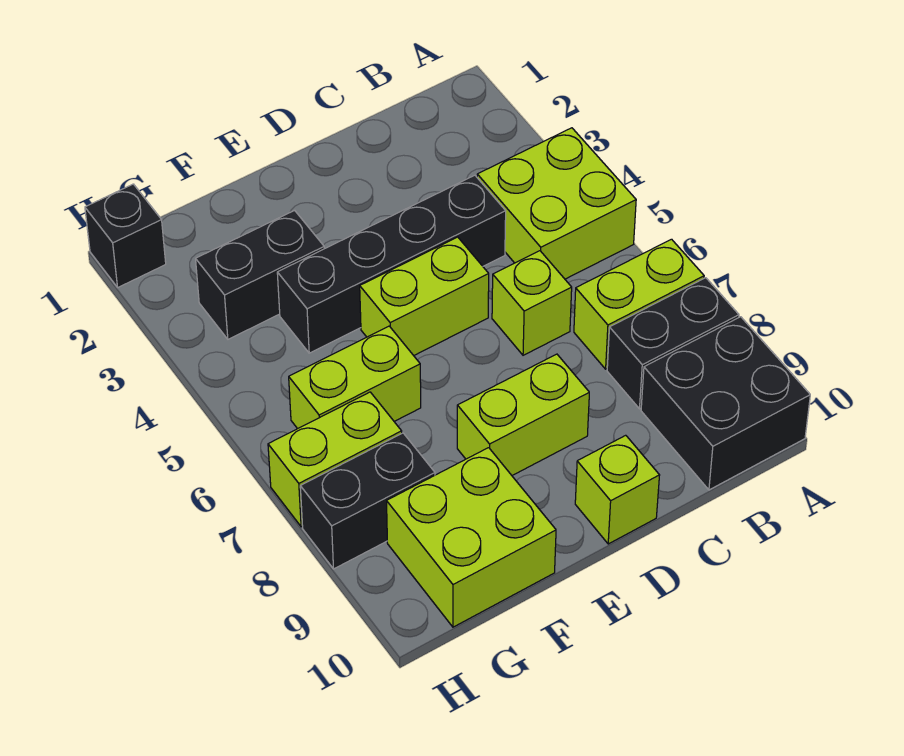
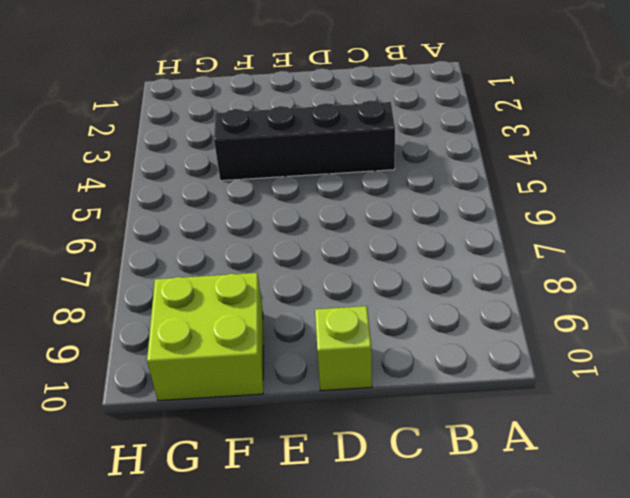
none -> lime 2x2 brick [477,128,636,279]
none -> lime 1x2 brick [574,239,704,369]
none -> black 1x2 brick [607,278,739,409]

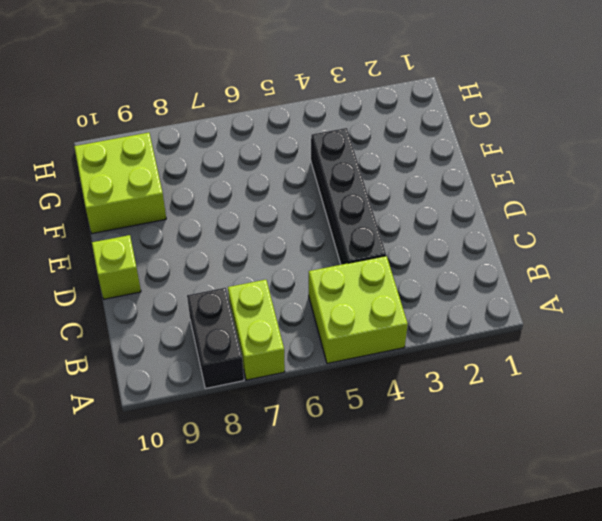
none -> black 2x2 brick [641,317,810,490]
none -> lime 1x1 brick [492,251,572,355]
none -> lime 1x2 brick [360,237,489,356]

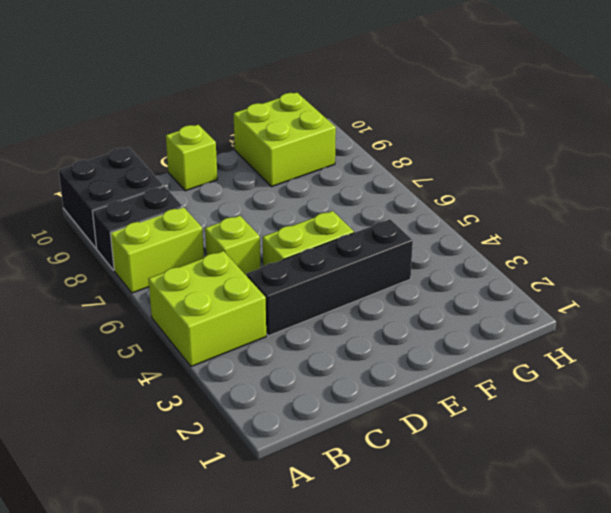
none -> lime 1x2 brick [457,354,589,475]
none -> black 1x2 brick [196,210,324,339]
none -> lime 1x2 brick [289,326,421,429]

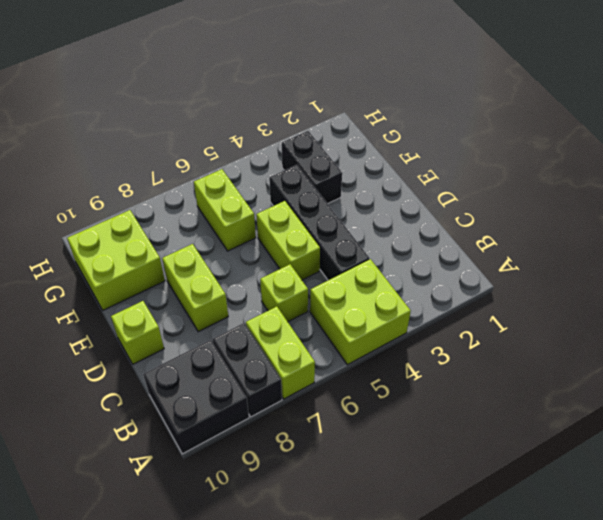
none -> lime 1x2 brick [268,392,402,527]
none -> black 1x2 brick [300,433,435,569]
none -> black 1x1 brick [85,184,166,287]

